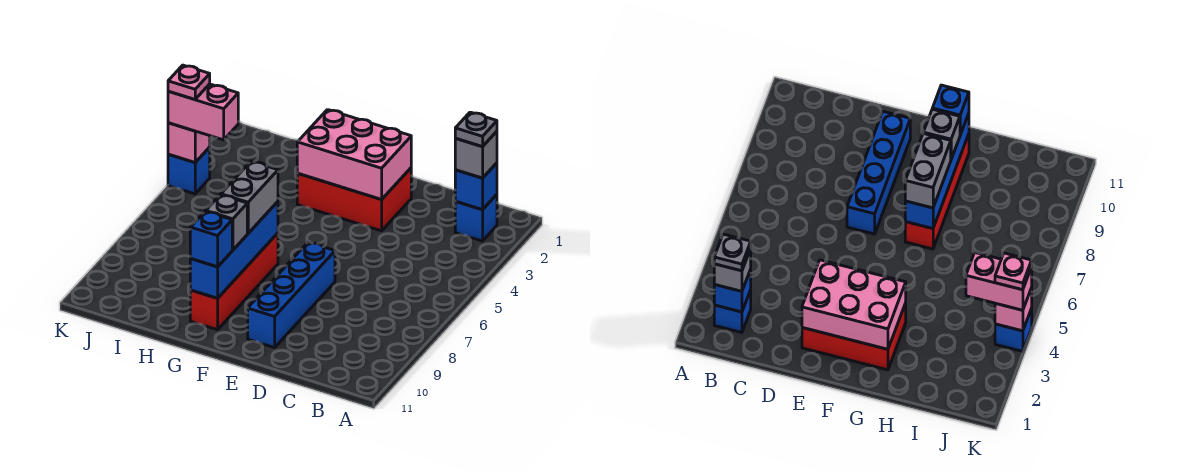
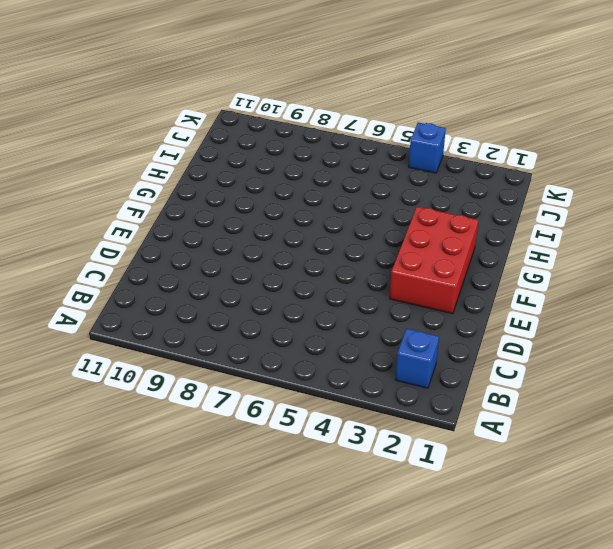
none -> blue 1x4 brick [248,242,335,348]
none -> red 1x4 brick [190,233,278,330]
none -> blue 1x1 brick [455,163,497,210]

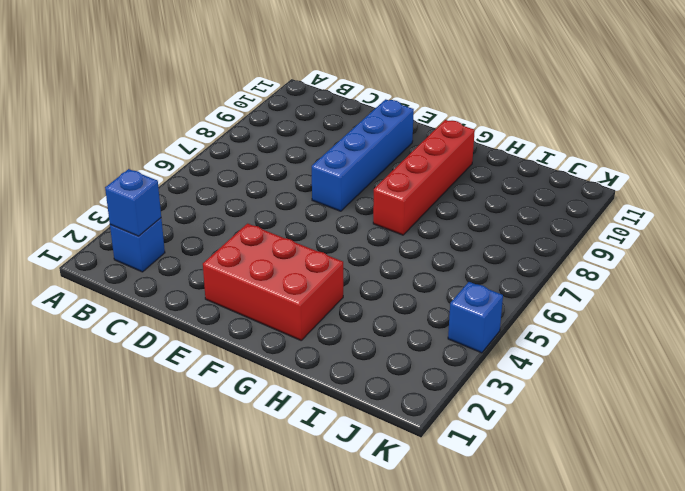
none -> pink 2x3 brick [297,110,411,199]
none -> blue 1x4 brick [190,202,278,298]
none -> pink 1x1 brick [168,123,210,162]

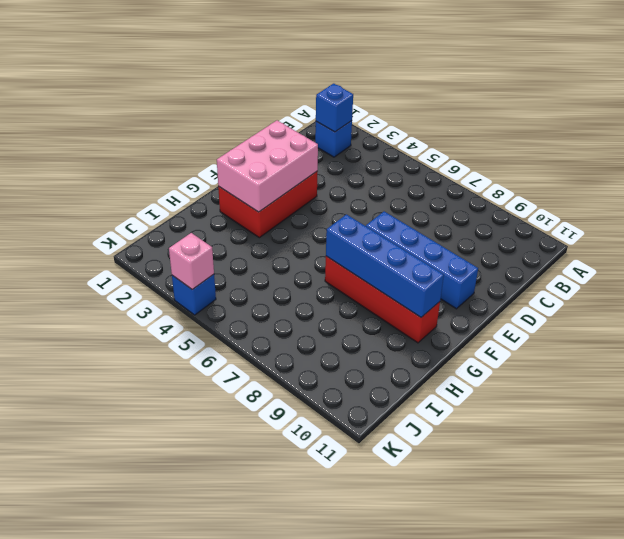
none -> grey 1x1 brick [455,131,497,178]
none -> grey 1x2 brick [221,161,278,233]
none -> grey 1x1 brick [206,195,247,250]

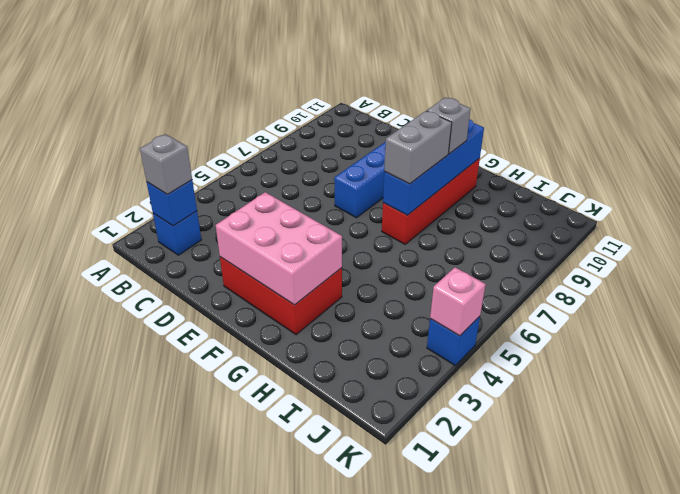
none -> blue 1x1 brick [190,211,232,267]
none -> pink 1x2 brick [168,84,238,140]
none -> grey 1x1 plate [455,112,497,147]

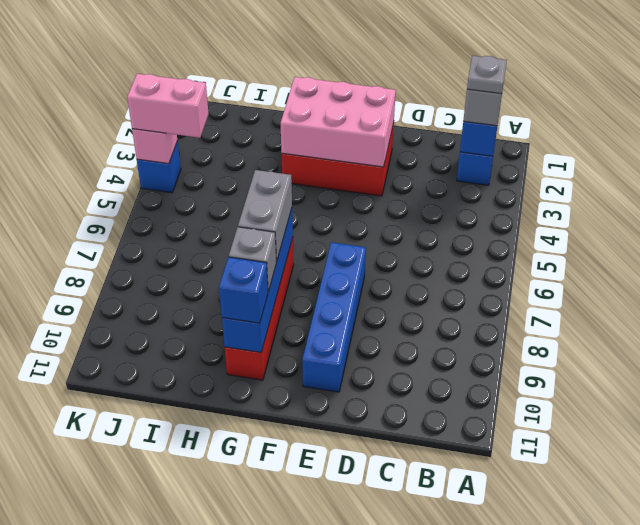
none -> pink 1x1 plate [168,65,210,99]

